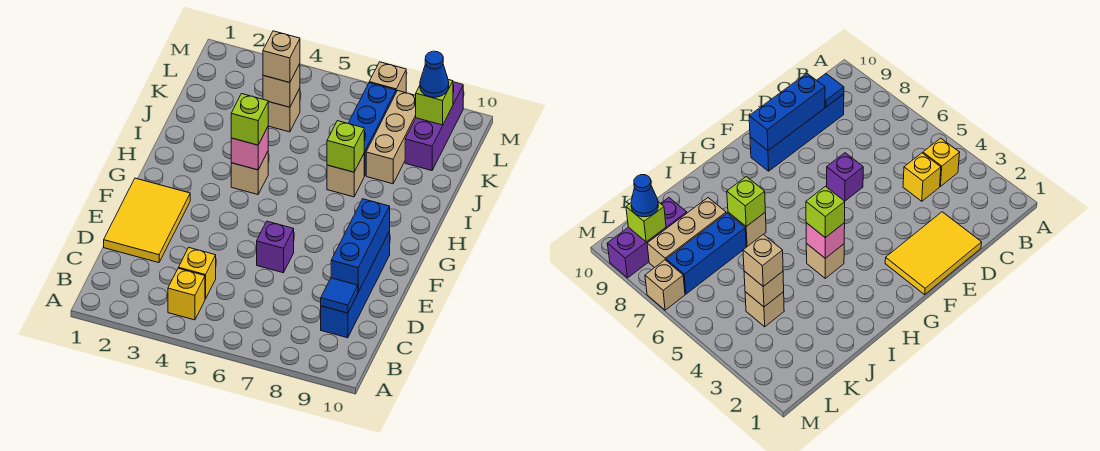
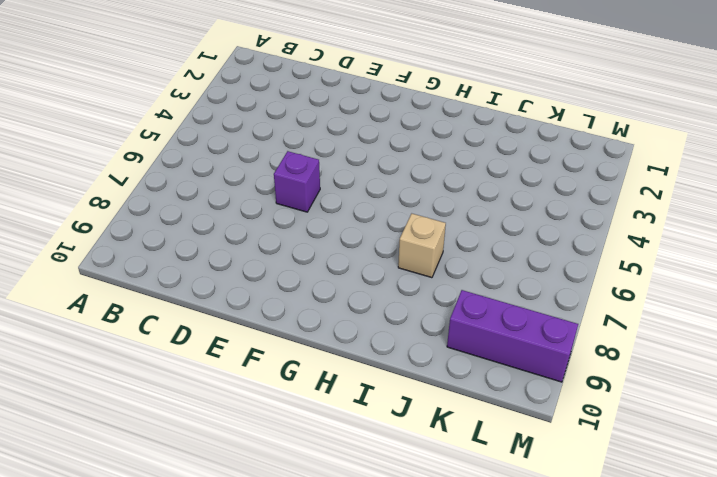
none -> yellow 1x1 brick [168,268,205,320]
none -> yellow 1x1 brick [178,248,216,299]
none -> blue 1x4 brick [321,231,390,338]

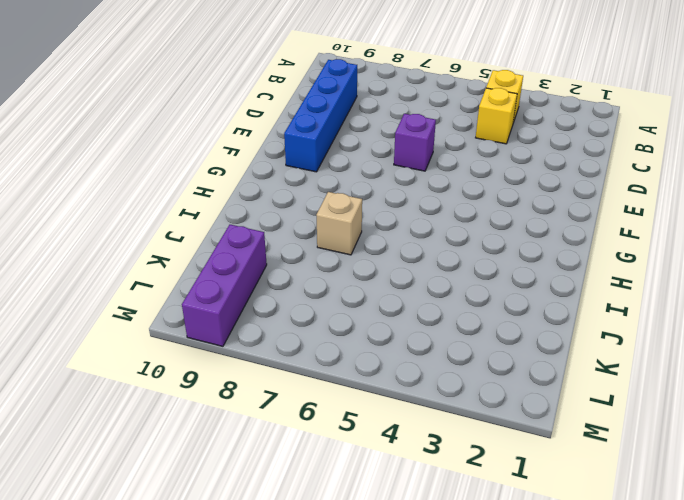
none -> yellow 2x3 tile [104,178,190,263]
none -> tan 1x1 brick [231,152,268,195]
none -> blue 1x3 brick [348,83,396,176]

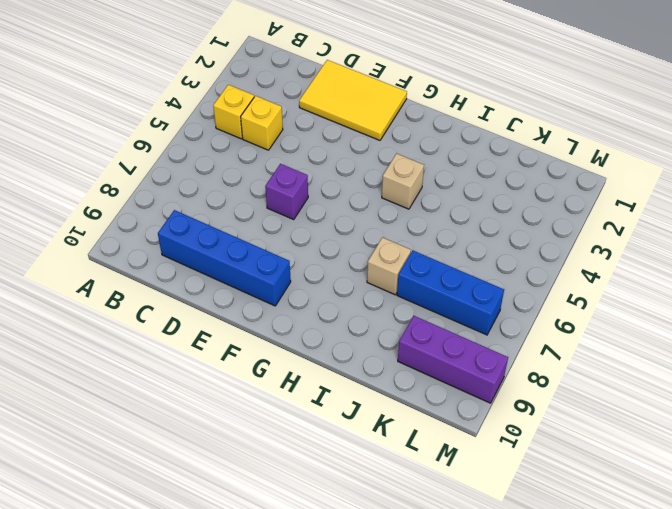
none -> tan 1x3 brick [366,91,416,184]
none -> tan 1x1 brick [268,88,300,132]
none -> tan 1x1 brick [369,62,406,93]

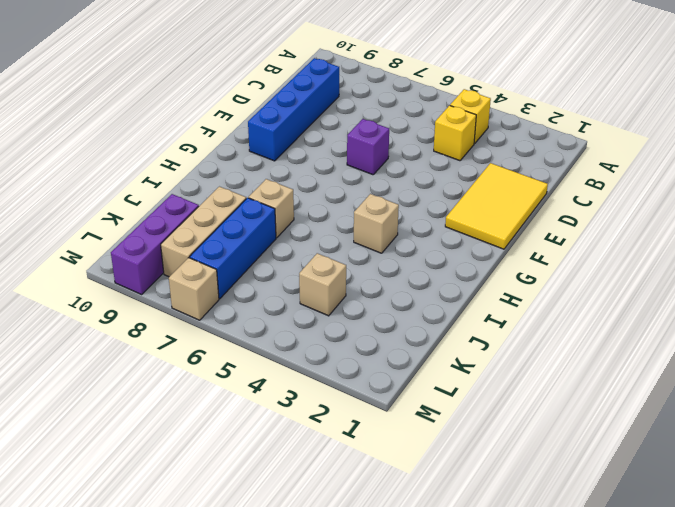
none -> blue 1x1 tile [321,278,358,313]
none -> blue 1x3 brick [331,199,390,292]
none -> pink 1x1 brick [231,127,268,170]

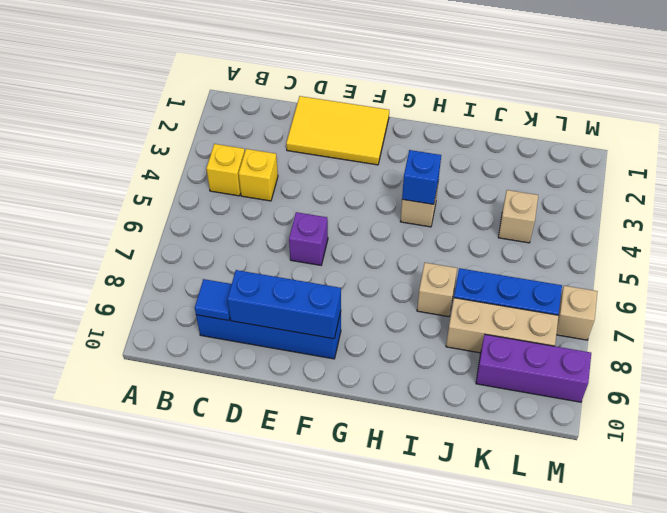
blue 1x1 brick [402,150,441,205] -> pink 1x1 brick [231,127,268,170]
none -> lime 1x1 brick [327,121,364,172]
none -> tan 1x1 brick [263,64,300,107]
none -> lime 1x1 brick [416,80,453,125]

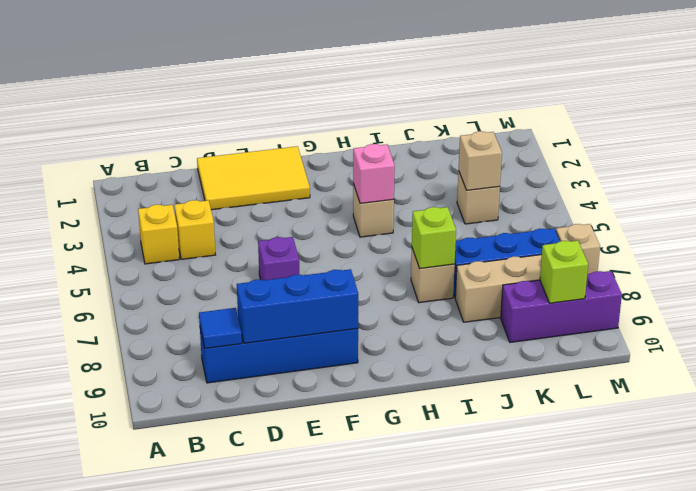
none -> lime 1x1 brick [231,94,268,145]
none -> tan 1x1 brick [263,31,300,83]
none -> blue 1x1 cone [420,51,449,97]

